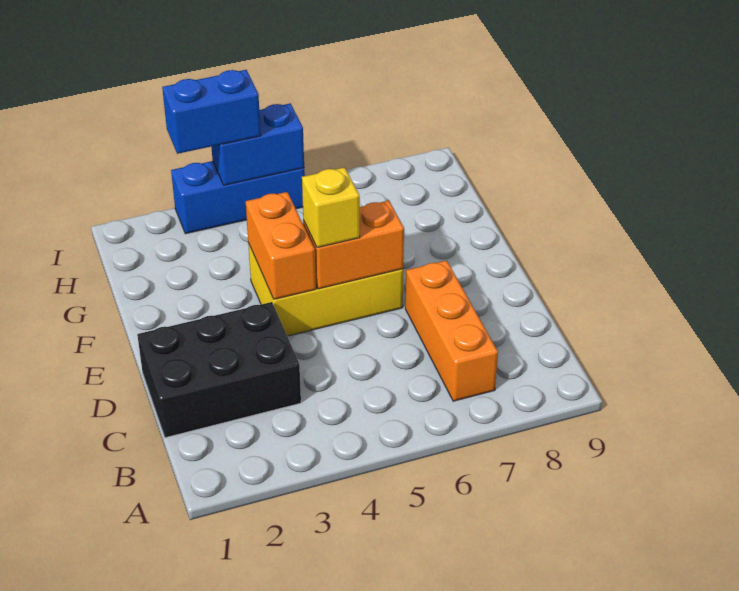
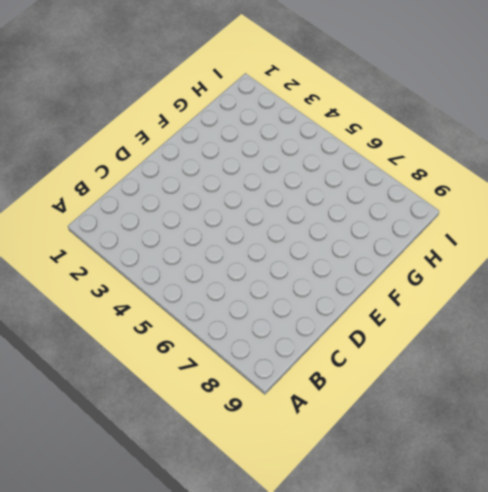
none -> orange 1x3 brick [405,260,498,401]
none -> black 2x3 brick [137,302,301,438]

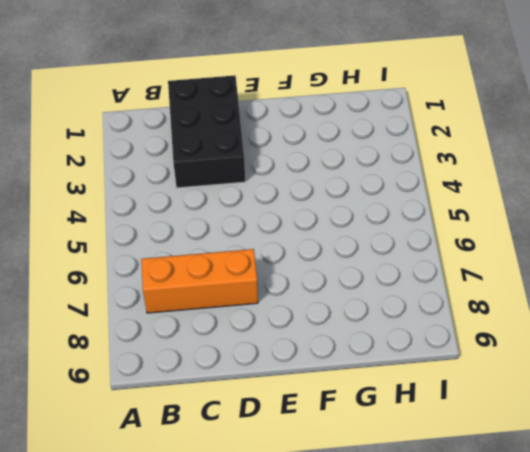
none -> yellow 2x3 brick [248,243,403,336]
none -> blue 1x3 brick [171,161,305,234]

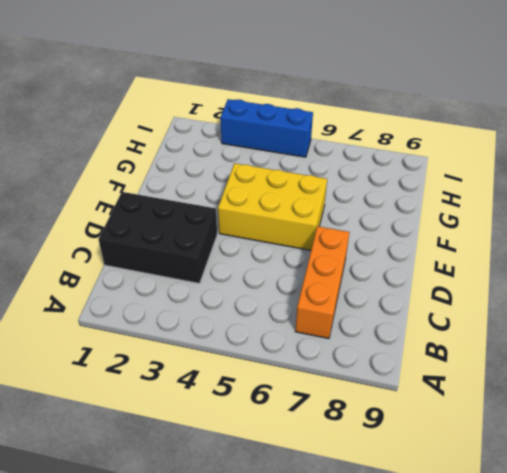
none -> orange 1x2 brick [246,192,316,299]
none -> orange 1x2 brick [303,201,404,289]

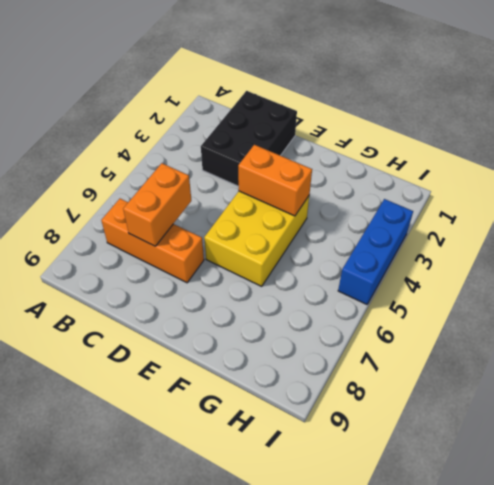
orange 1x2 brick [123,163,191,246] -> orange 1x2 brick moved to [303,201,404,289]
none -> blue 1x2 brick [211,103,304,185]
none -> yellow 1x1 brick [302,167,360,248]

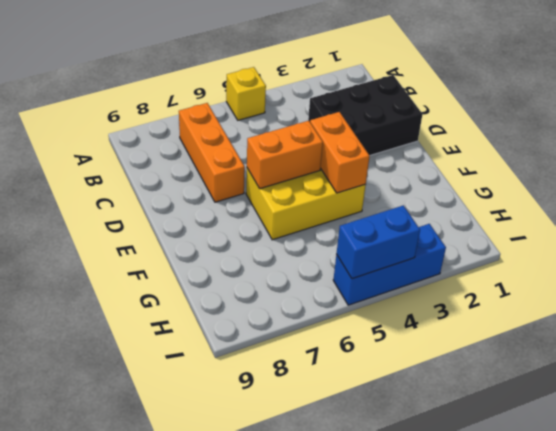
yellow 1x1 brick [226,67,266,120] -> yellow 1x1 brick moved to [302,167,360,248]
none -> blue 1x2 brick [162,70,261,154]

